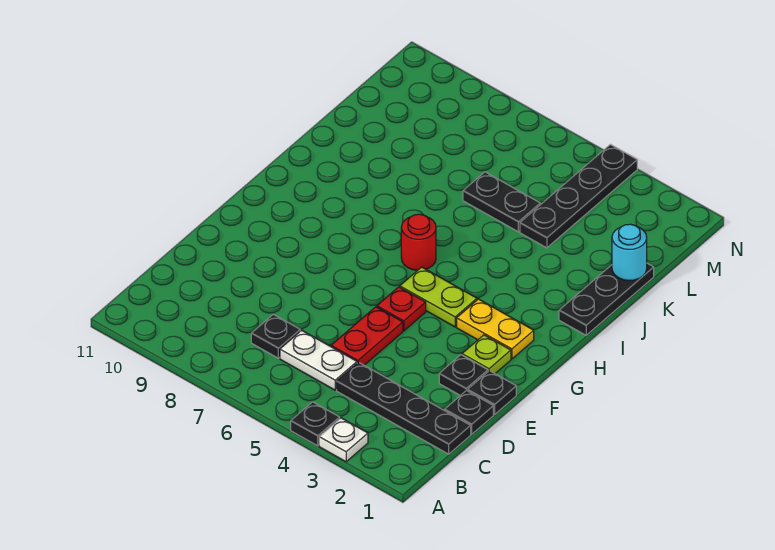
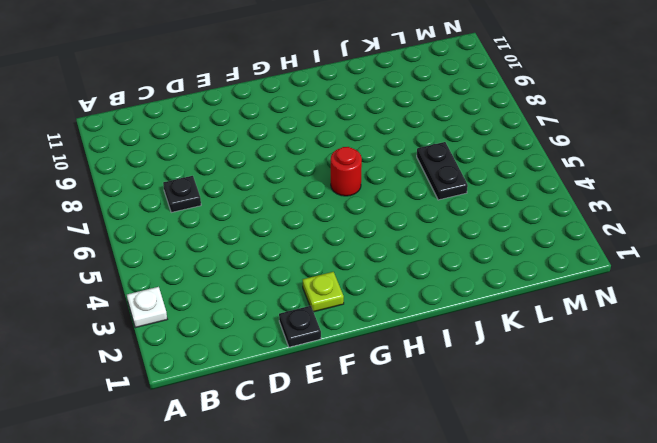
none -> black 1x1 plate [291,402,340,446]
none -> black 1x4 plate [337,362,471,454]
none -> white 1x2 plate [280,330,357,390]

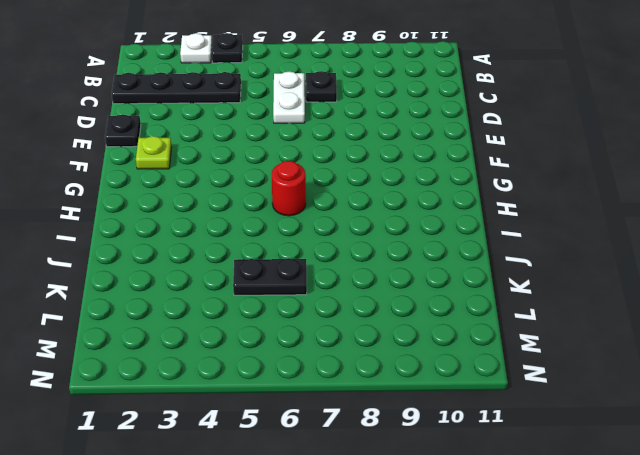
white 1x2 plate [273,72,305,123] -> white 1x2 plate turned to [280,330,357,390]
none -> black 1x1 plate [445,390,493,434]
none -> red 1x2 plate [331,307,403,365]
none -> black 1x1 plate [439,355,488,396]

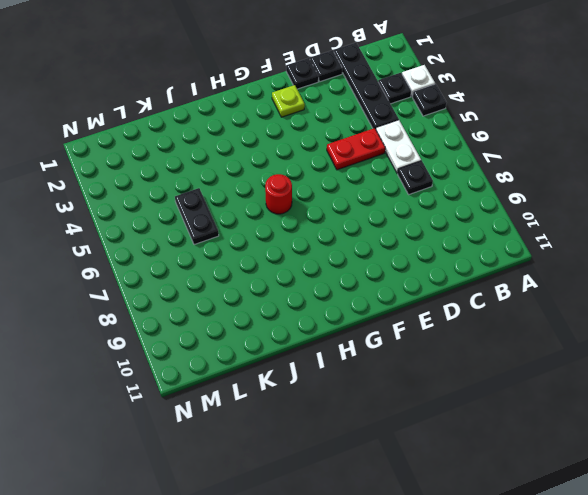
black 1x1 plate [378,73,411,104] -> black 1x1 plate moved to [439,355,488,396]
none -> red 1x1 plate [377,287,426,331]
none -> yellow 1x2 plate [457,299,534,359]
none -> lime 1x2 plate [400,267,477,327]

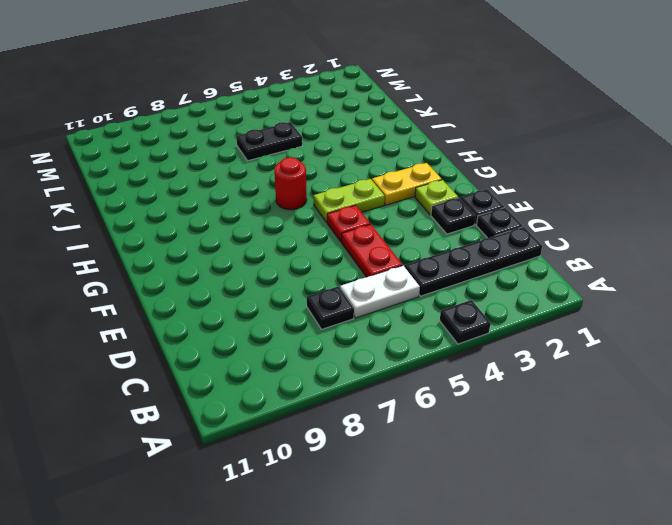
none -> white 1x1 plate [319,418,368,462]
none -> black 1x3 plate [559,263,654,335]
none -> black 1x4 plate [520,145,637,248]

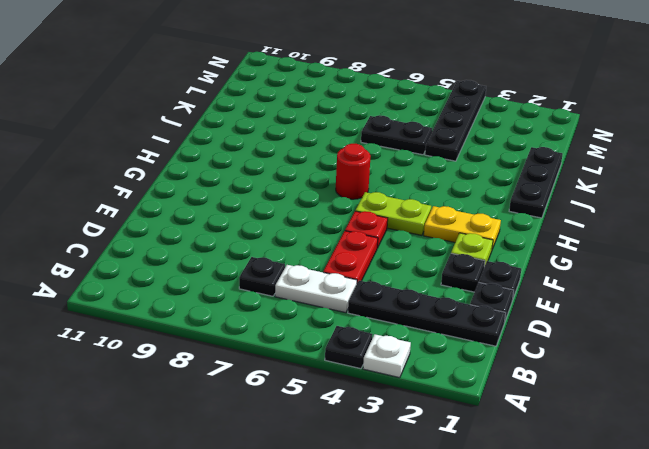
none -> cyan 1x1 round brick [612,224,647,281]

